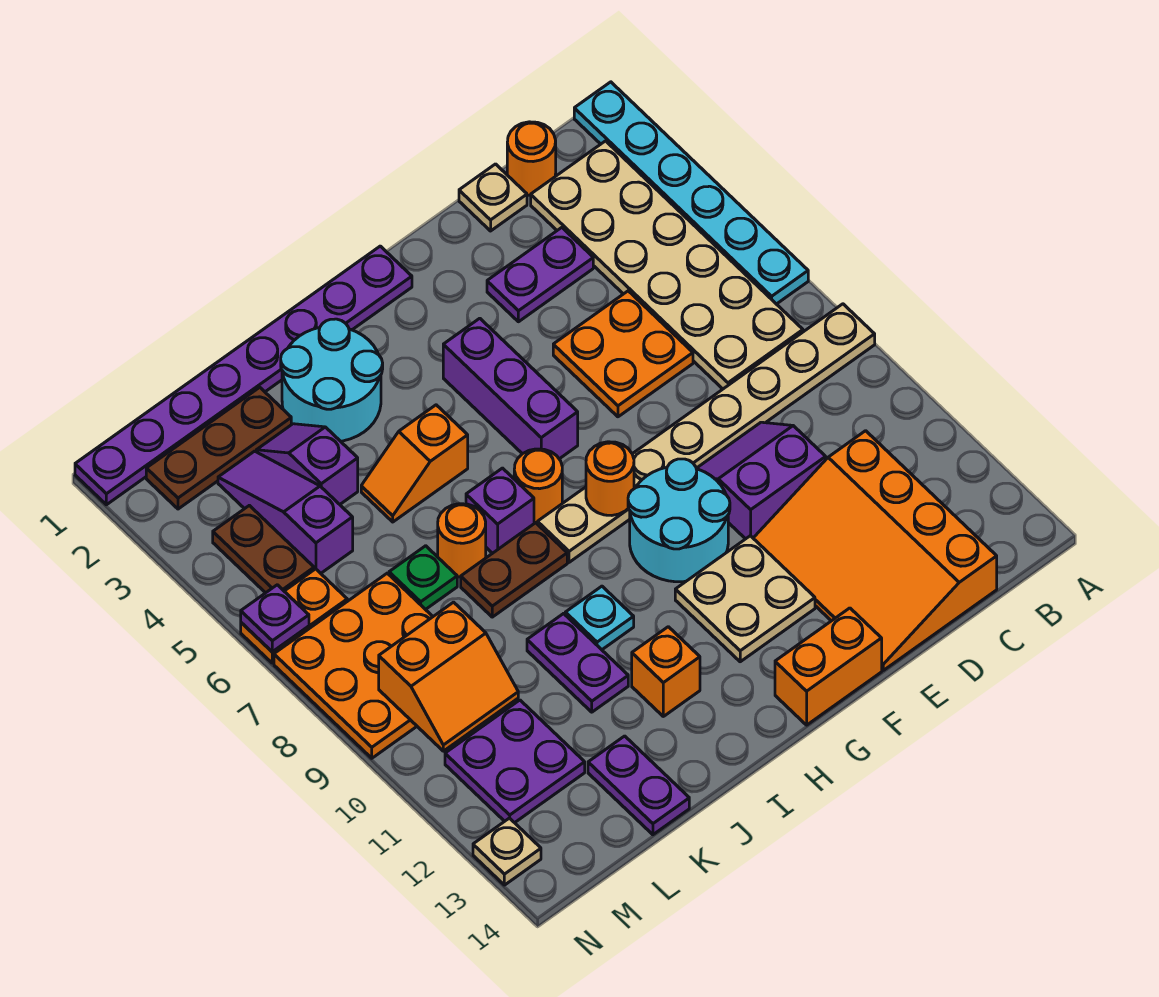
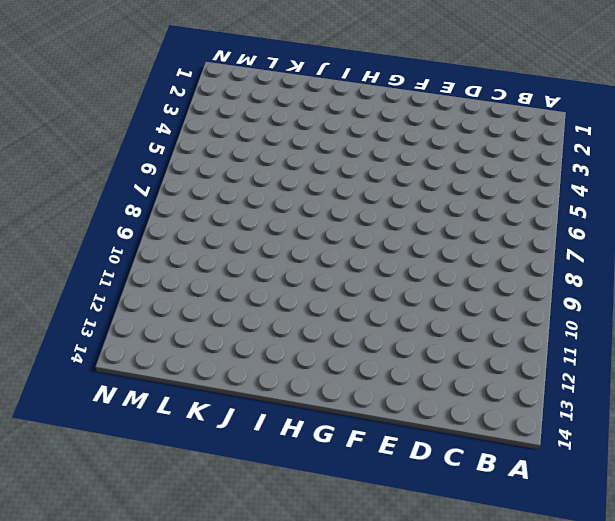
none -> cyan 1x6 plate [574,82,808,304]
none -> tan 1x8 plate [538,304,875,562]
none -> tan 2x6 plate [531,141,803,389]
none -> orange 1x1 round brick [507,122,556,195]

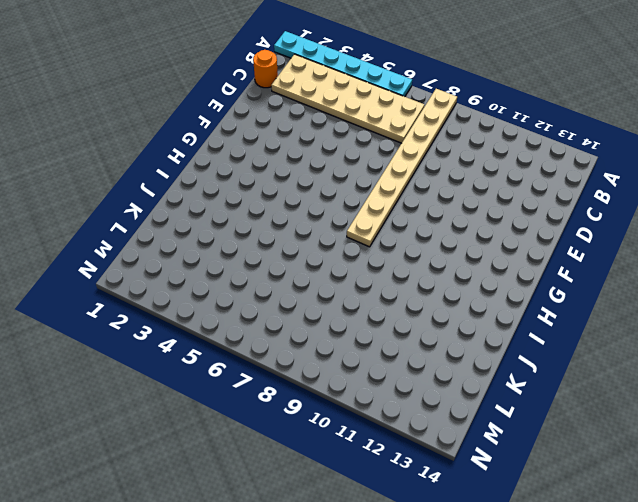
none -> orange 3x4 slope [753,431,997,670]
none -> tan 1x1 plate [459,164,527,231]
none -> purple 1x2 plate [487,228,593,322]
none -> orange 2x2 plate [553,291,693,417]

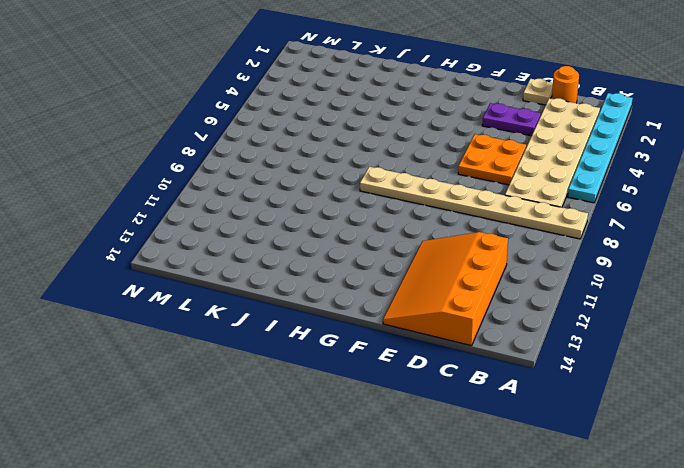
none -> purple 2x2 slope [696,422,826,539]
none -> cyan 2x2 round brick [628,459,730,582]
none -> tan 2x2 plate [675,536,815,662]
none -> orange 1x2 brick [775,608,882,725]

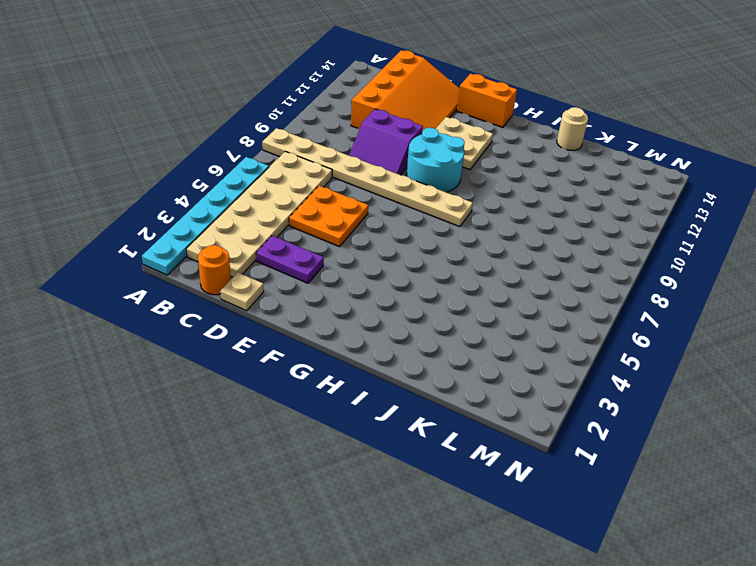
tan 1x1 round brick [557,107,588,150] -> none
none -> purple 1x8 plate [75,246,412,505]
none -> purple 1x3 brick [443,318,578,459]
none -> orange 1x1 round brick [514,449,562,522]
none -> cyan 2x2 round brick [281,319,383,441]

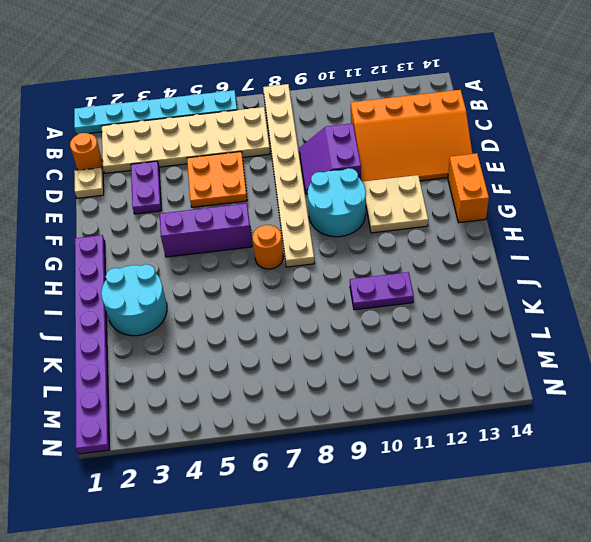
none -> orange 1x2 slope [361,405,468,522]
none -> purple 1x1 brick [466,468,534,553]
none -> brown 1x2 plate [461,523,567,617]
none -> cyan 1x1 plate [565,586,634,650]

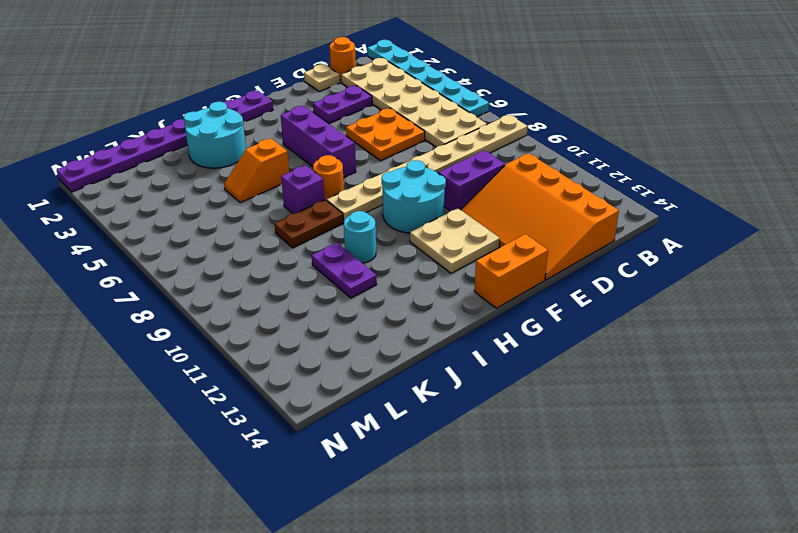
cyan 1x1 round brick [344,211,376,263] -> cyan 1x1 plate [565,586,634,650]
none -> orange 1x1 brick [632,627,700,716]
none -> orange 1x1 round brick [438,504,486,577]
none -> brown 1x3 plate [146,387,291,509]
none -> purple 1x2 slope [256,424,358,504]

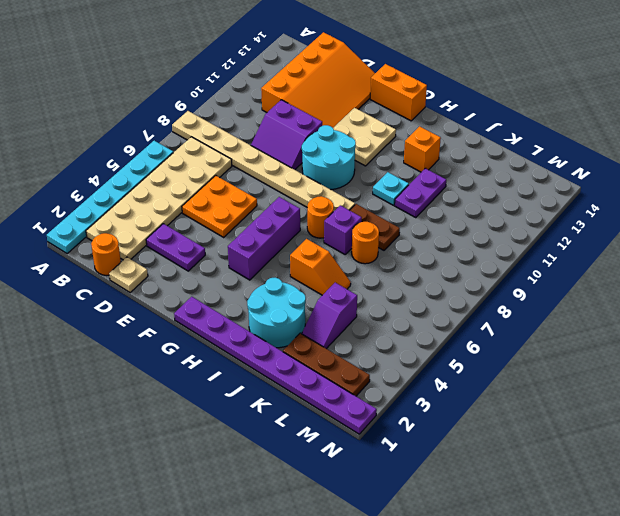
none -> green 1x1 plate [389,546,457,610]
none -> purple 1x2 plate [588,736,689,835]
none -> purple 1x3 slope [218,451,353,573]
none -> orange 3x3 plate [274,573,433,758]

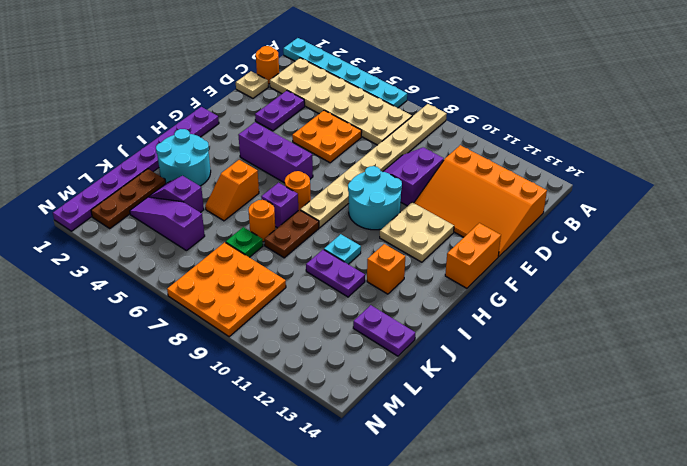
none -> purple 2x2 plate [445,700,585,823]
none -> brown 1x2 plate [213,505,314,593]
none -> orange 1x2 plate [241,569,347,663]
none -> tan 1x1 plate [473,818,541,885]

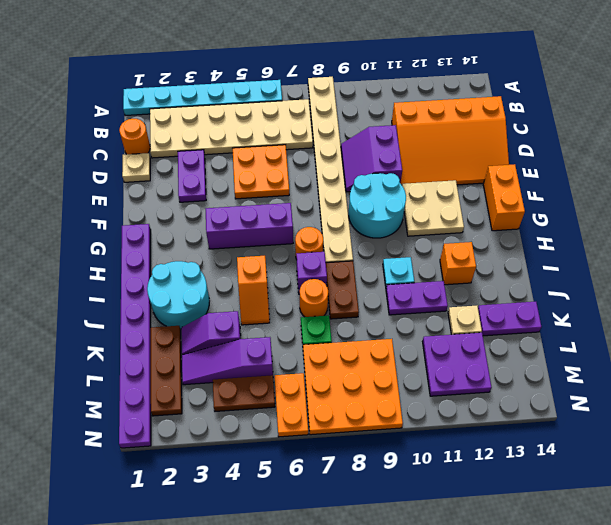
tan 1x1 plate [448,306,482,335] -> tan 1x1 plate moved to [473,818,541,885]
none -> orange 1x1 round brick [586,442,634,515]
none -> orange 2x2 slope [379,602,518,751]
none -> purple 1x1 plate [241,585,309,652]

